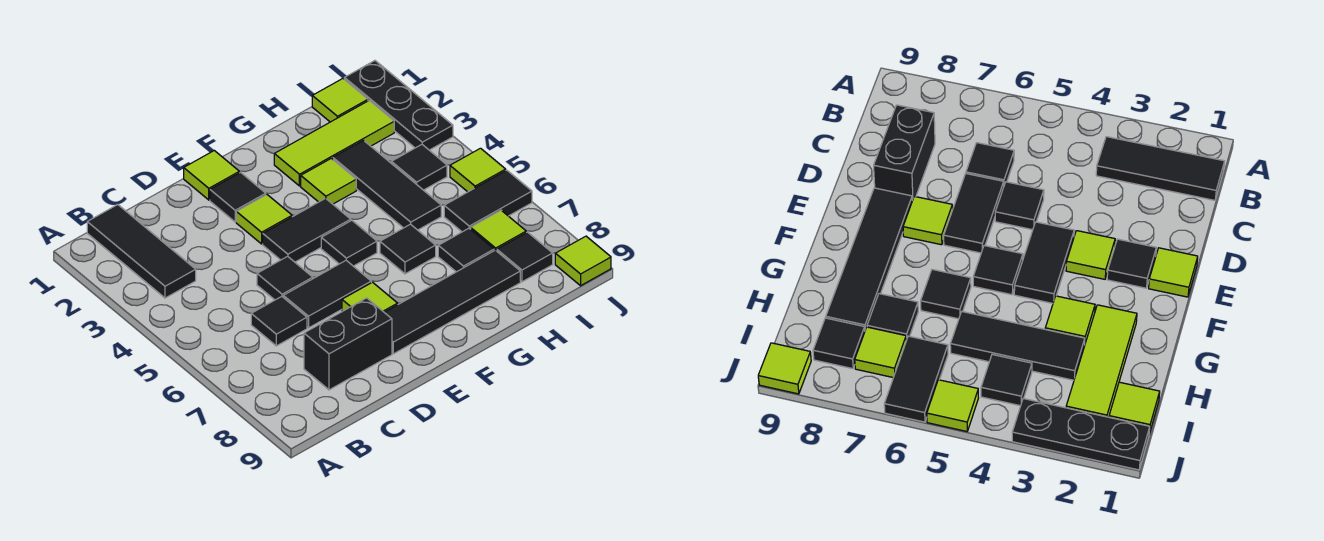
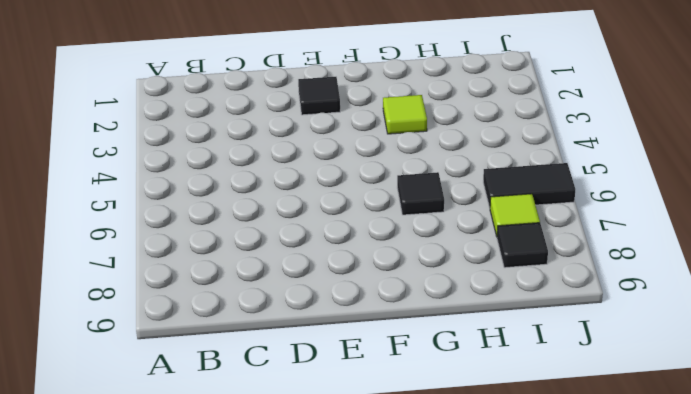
none -> black 1x3 tile [87,205,196,298]
none -> black 1x1 tile [251,296,307,346]
none -> black 1x2 brick [304,298,392,390]

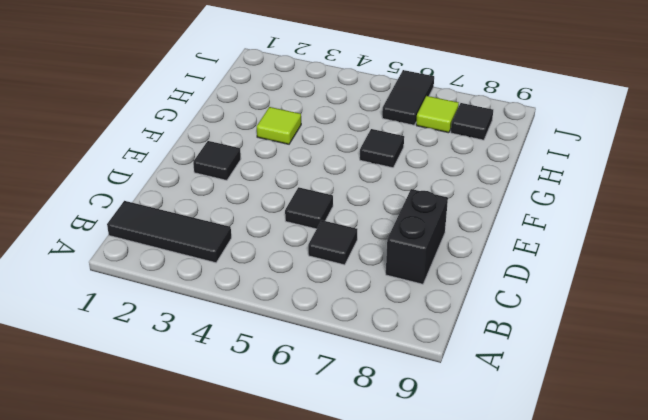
none -> black 1x2 tile [283,261,371,328]
none -> lime 1x1 tile [184,151,239,200]
none -> lime 1x1 tile [236,195,292,244]

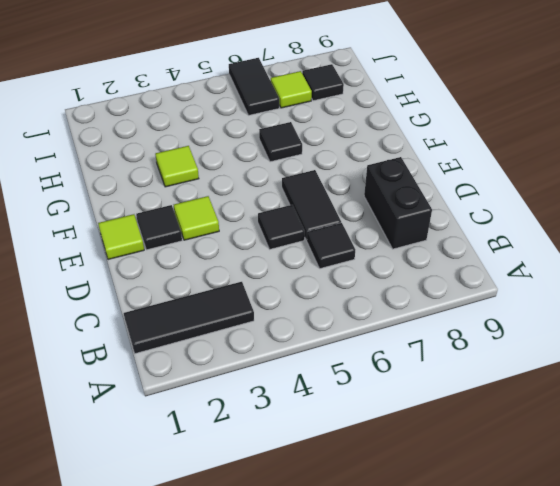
none -> black 1x2 tile [263,198,351,262]
none -> lime 1x1 tile [342,282,398,312]
none -> black 1x4 tile [384,250,520,354]

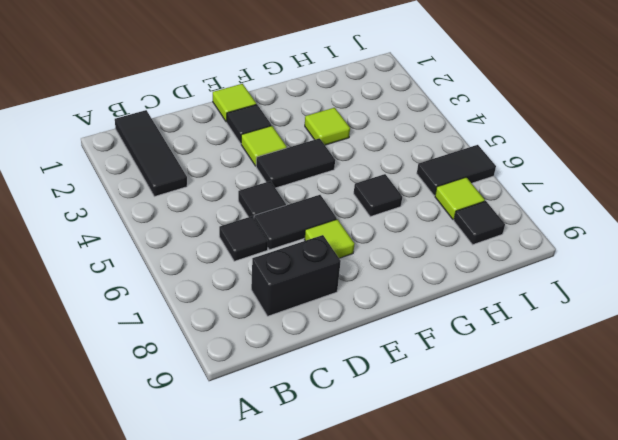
none -> black 1x4 tile [384,250,520,354]
none -> black 1x1 tile [321,220,377,266]
none -> lime 1x3 tile [274,100,394,186]

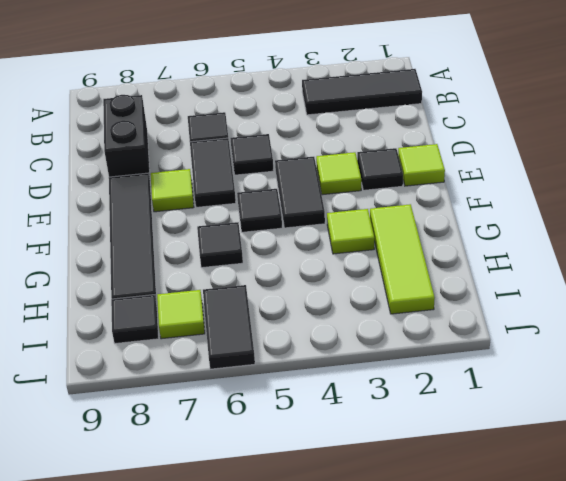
none -> black 1x3 tile [333,140,441,230]
none -> black 1x1 tile [438,228,494,272]
none -> lime 1x1 tile [312,79,368,122]

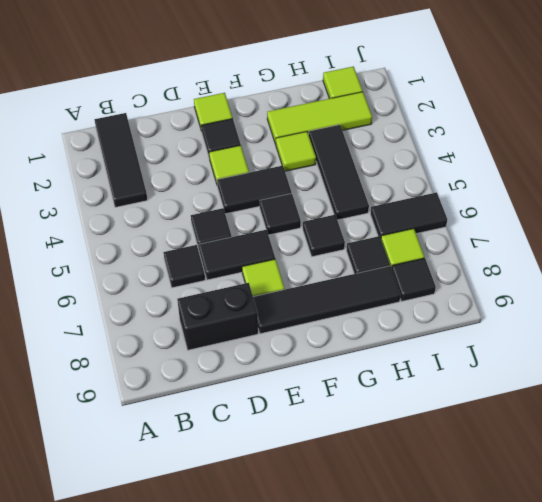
none -> black 1x1 tile [391,145,447,190]
none -> black 1x3 plate [344,61,453,150]
none -> lime 1x1 tile [450,148,506,192]

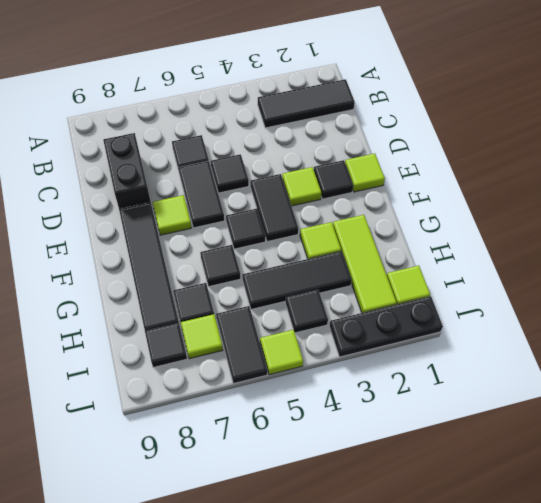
none -> lime 1x1 tile [555,236,611,286]

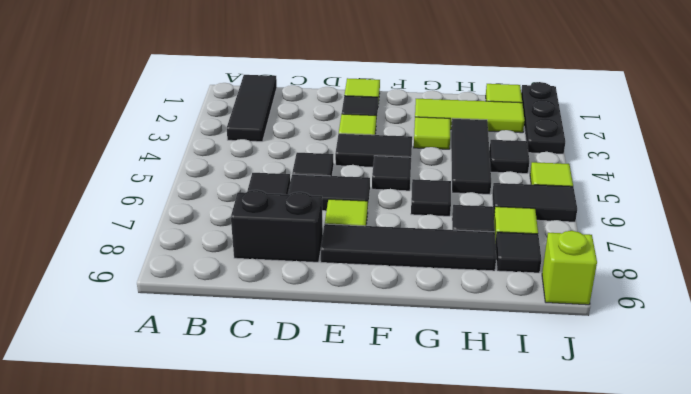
lime 1x1 brick [542,231,597,305] -> lime 1x1 tile [555,236,611,286]

